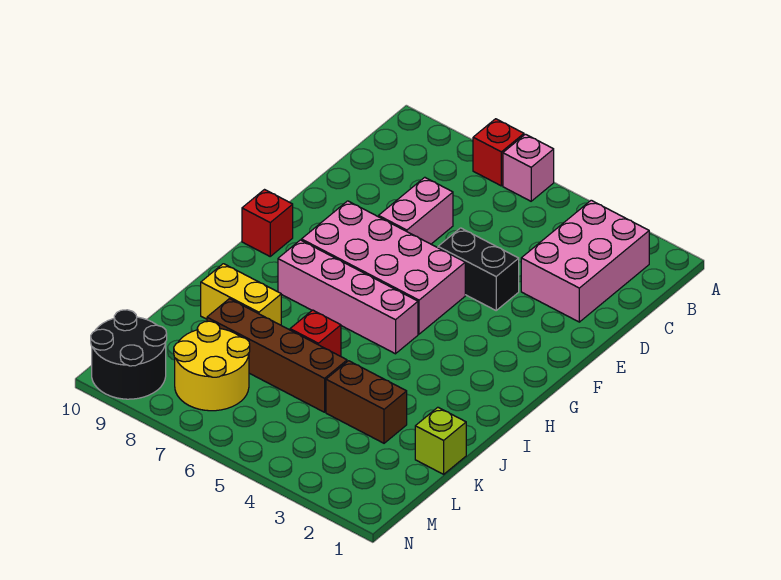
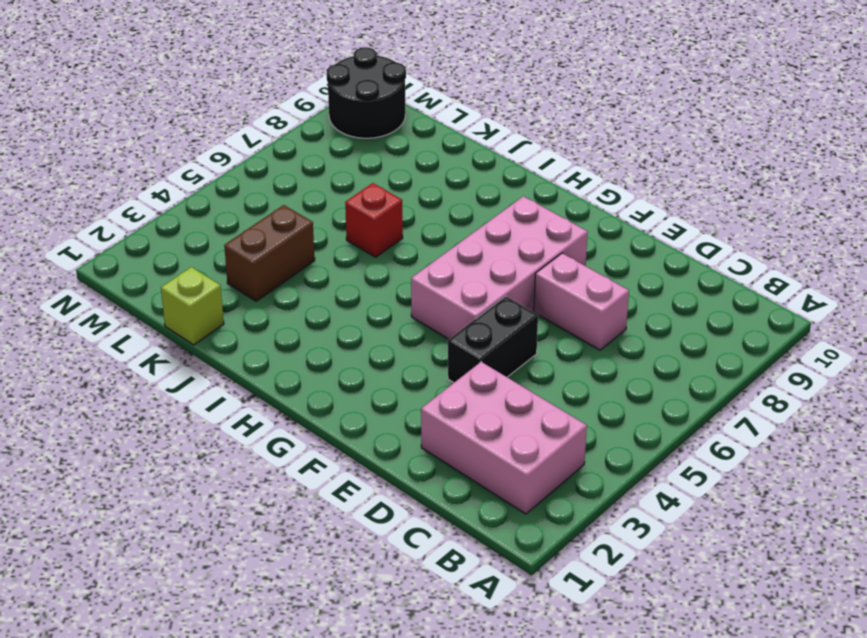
none -> pink 1x1 brick [503,134,554,201]
none -> red 1x1 brick [473,119,524,186]
none -> red 1x1 brick [242,190,293,256]

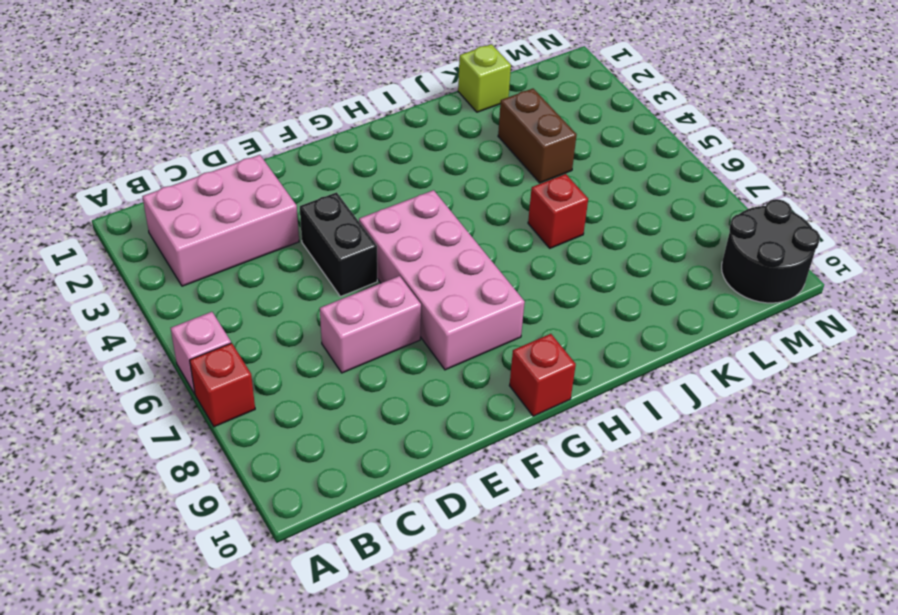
none -> pink 1x4 brick [278,240,418,354]
none -> yellow 1x2 brick [201,264,281,325]
none -> brown 1x4 brick [207,299,347,412]

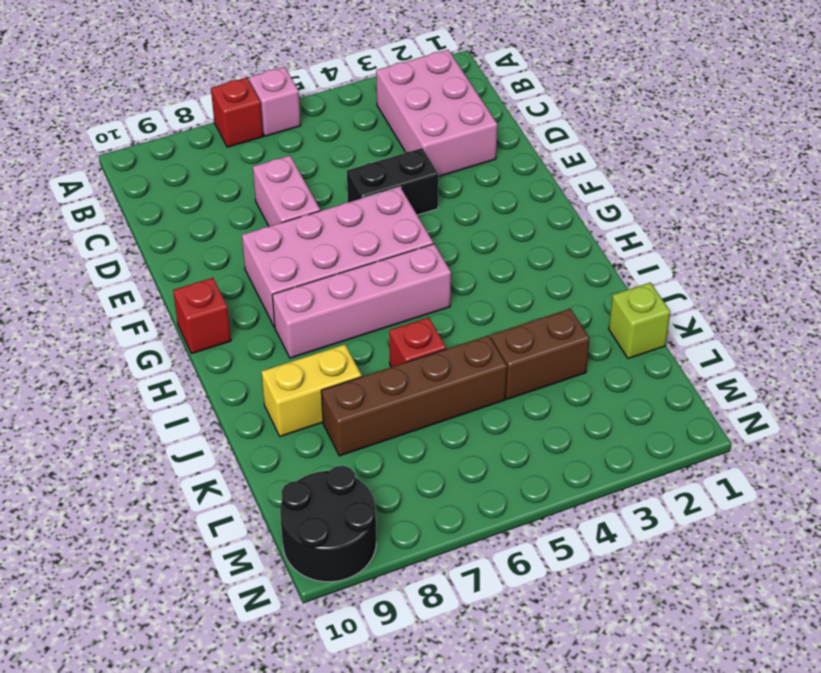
none -> yellow 2x2 round brick [174,321,250,411]

